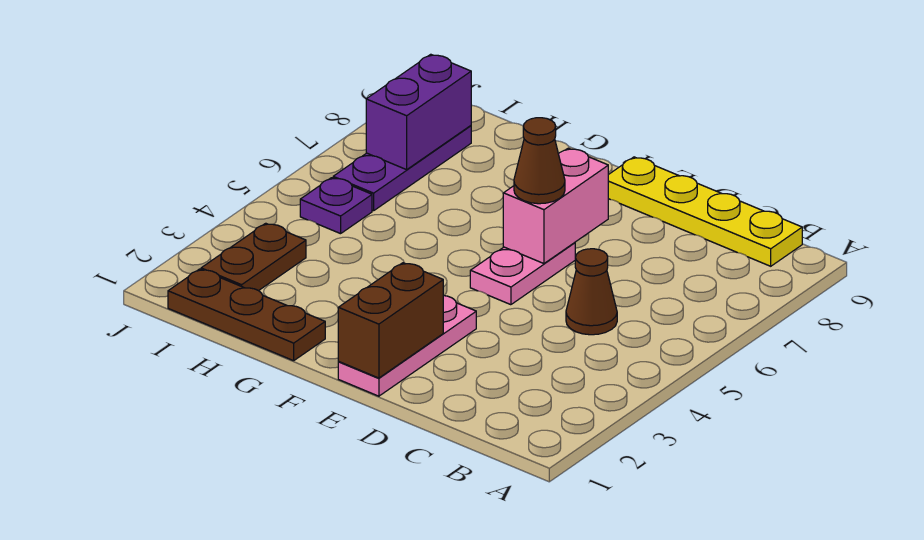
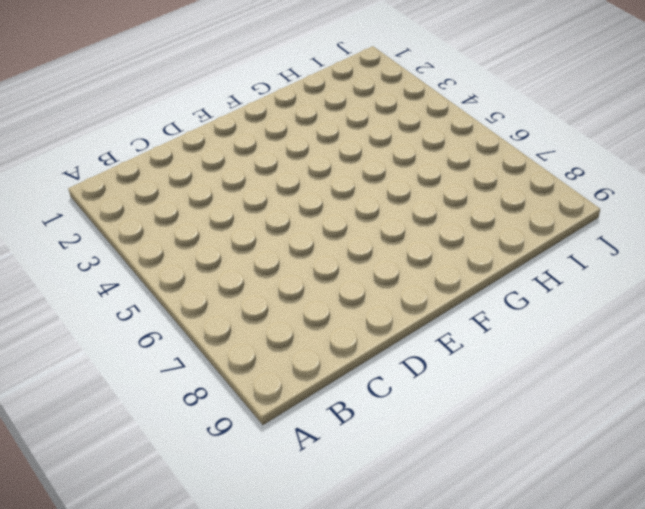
none -> yellow 1x4 plate [608,157,802,266]
none -> brown 1x1 cone [566,249,617,335]
none -> pink 1x3 plate [338,296,476,396]

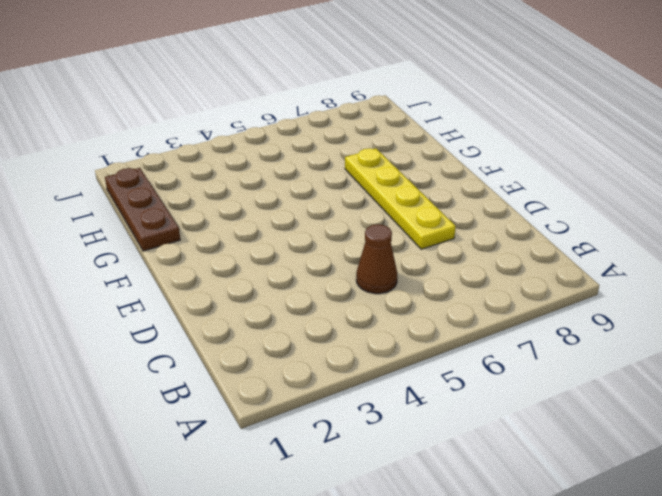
yellow 1x4 plate [345,148,456,249] -> yellow 1x4 plate moved to [608,157,802,266]
none -> pink 1x3 plate [338,296,476,396]
none -> pink 1x2 plate [470,243,575,305]
none -> brown 1x2 plate [201,223,306,291]

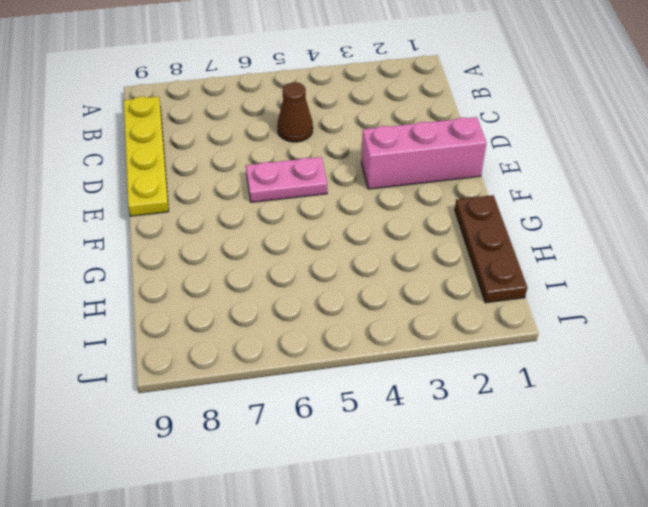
pink 1x3 brick [361,117,486,189] -> pink 1x3 plate [338,296,476,396]
none -> brown 1x2 plate [201,223,306,291]
none -> purple 1x1 plate [300,178,372,234]
none -> purple 1x3 plate [333,126,471,211]

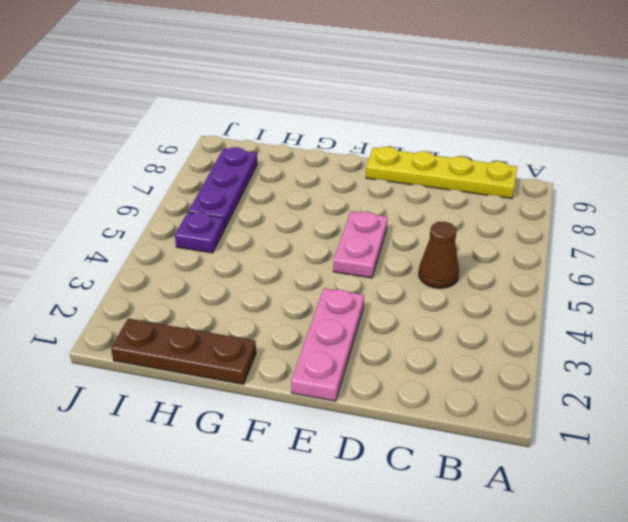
none -> brown 1x2 plate [201,223,306,291]
none -> brown 1x2 brick [338,263,443,378]
none -> pink 1x2 brick [503,148,608,264]

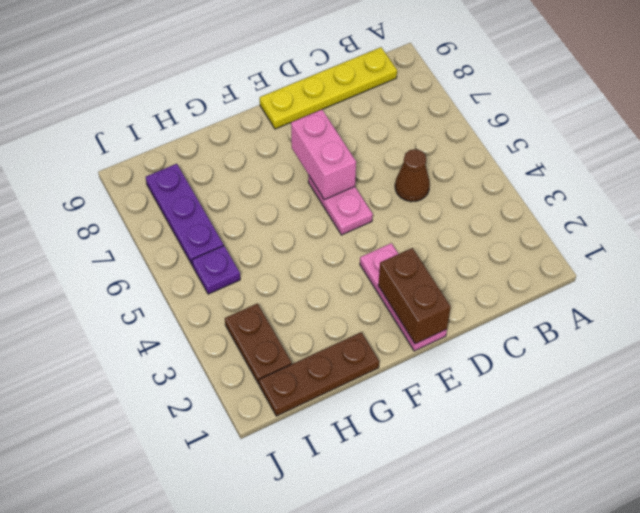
none -> purple 1x2 brick [366,54,471,170]
none -> brown 1x1 cone [514,118,565,204]

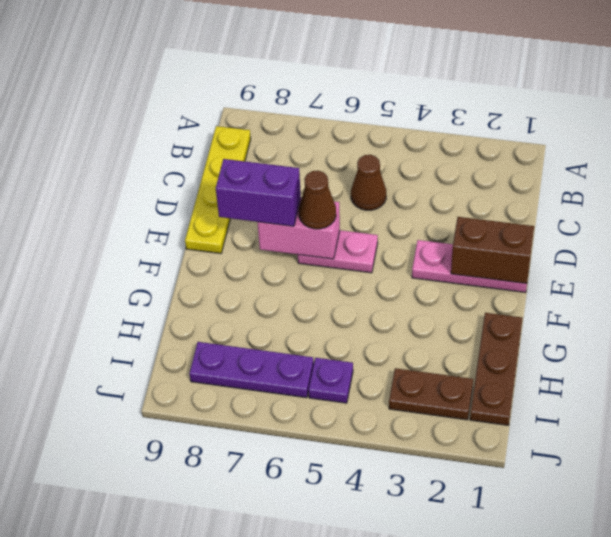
purple 1x2 brick [216,159,301,226] -> purple 1x2 brick moved to [366,54,471,170]

